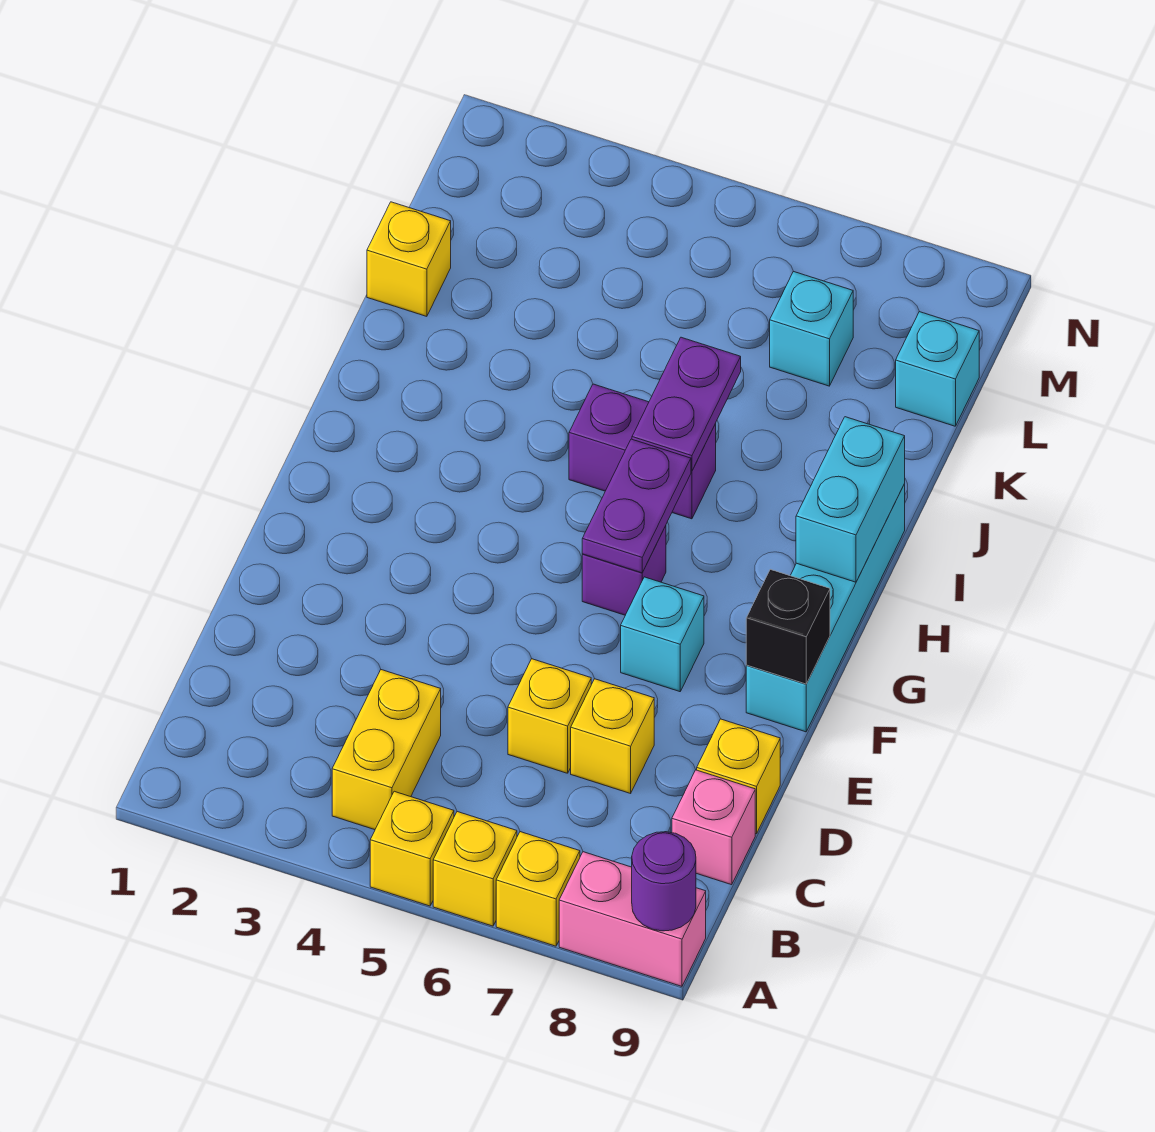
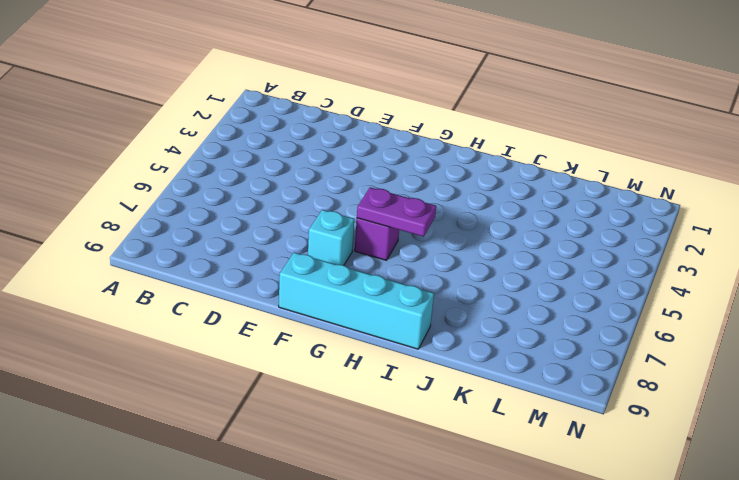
none -> yellow 1x1 brick [370,791,454,906]
none -> yellow 1x1 brick [433,812,517,926]
none -> yellow 1x1 brick [496,832,580,946]

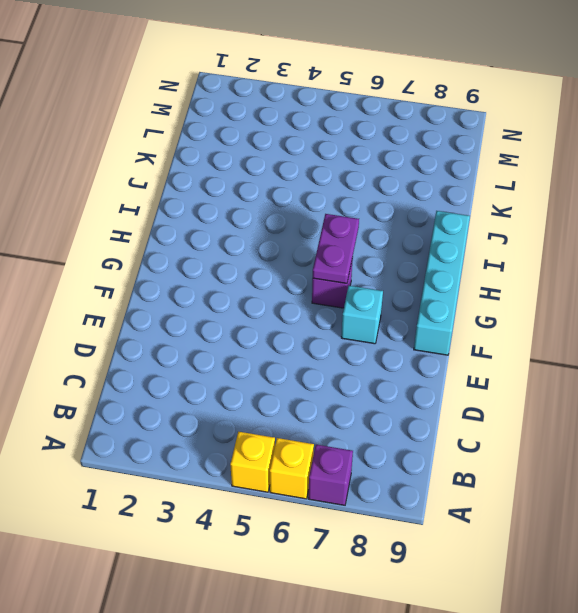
purple 1x1 brick [308,445,353,505] -> yellow 1x1 brick [496,832,580,946]
none -> pink 1x2 brick [559,852,706,986]
none -> yellow 1x2 brick [332,670,441,830]
none -> pink 1x1 brick [672,770,755,885]

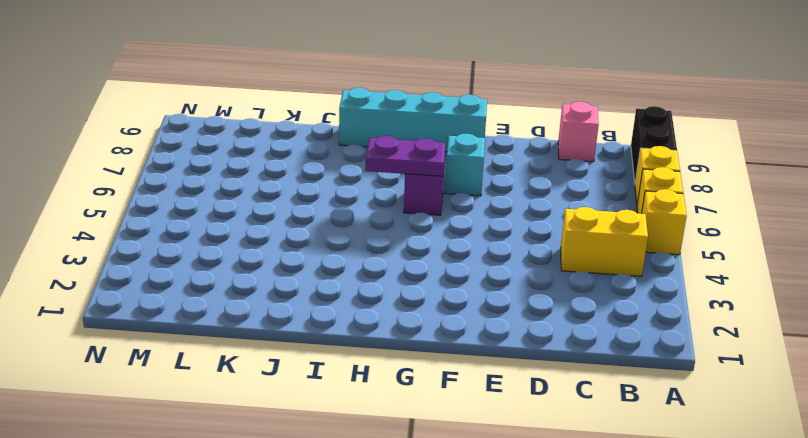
black 1x2 brick [631,106,677,182] -> pink 1x2 brick [559,852,706,986]
none -> yellow 1x1 brick [508,659,591,773]
none -> yellow 1x1 brick [571,679,654,793]
none -> yellow 1x1 brick [697,719,780,834]

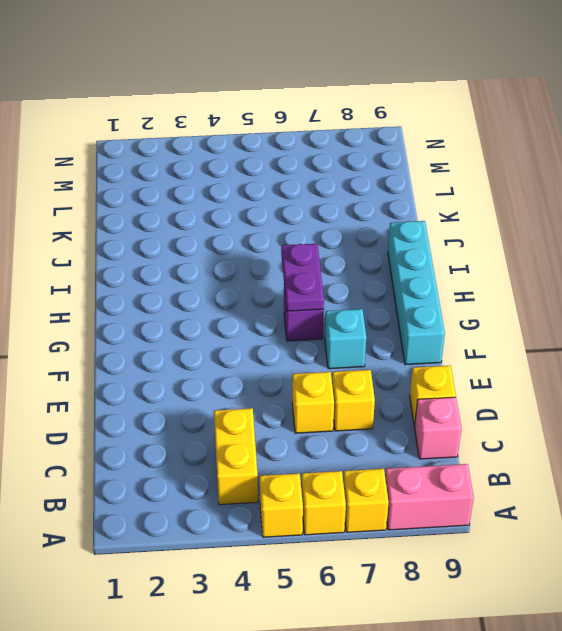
none -> purple 1x2 brick [569,384,716,519]
none -> yellow 1x1 brick [367,202,451,316]
none -> cyan 1x1 brick [770,271,853,386]

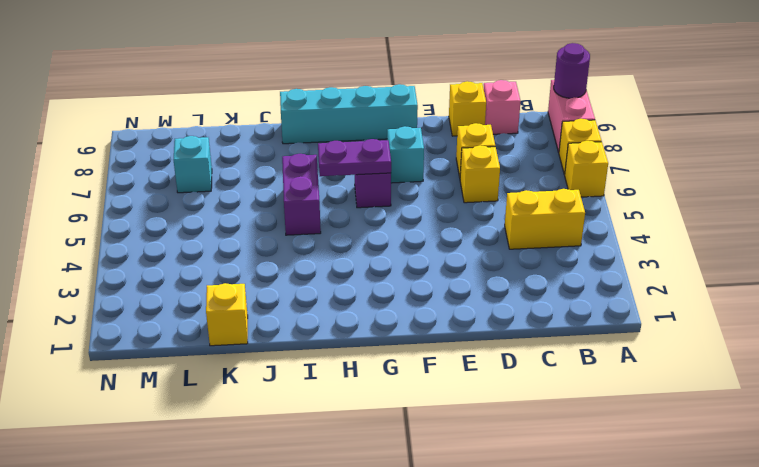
none -> yellow 1x1 brick [370,791,454,906]
none -> cyan 1x1 brick [896,312,979,426]
none -> black 1x1 brick [746,569,830,684]

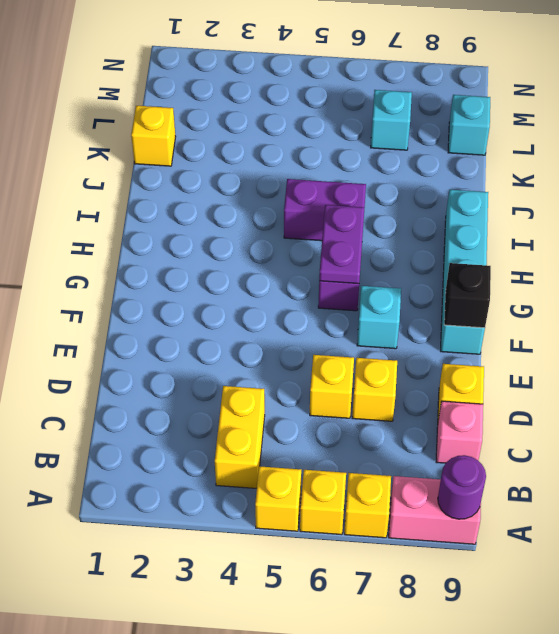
none -> cyan 1x2 brick [796,417,905,582]
none -> purple 1x2 plate [632,337,741,471]

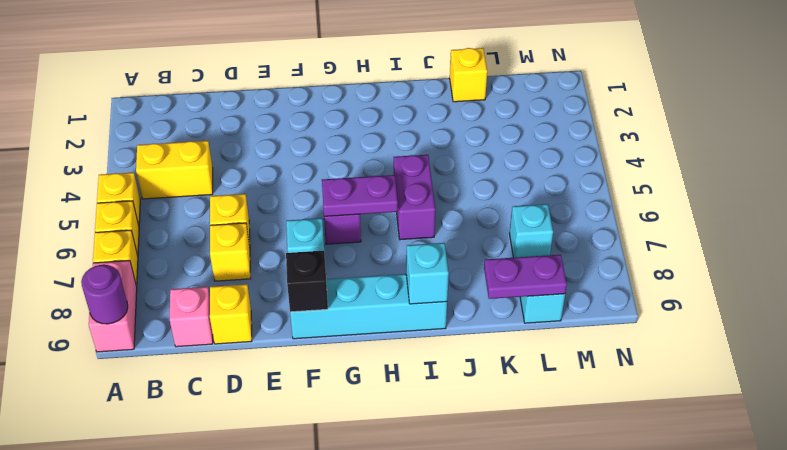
cyan 1x1 brick [406,243,449,304] -> cyan 1x2 brick [796,417,905,582]
purple 1x2 plate [484,255,567,299] -> purple 1x2 plate moved to [632,337,741,471]

